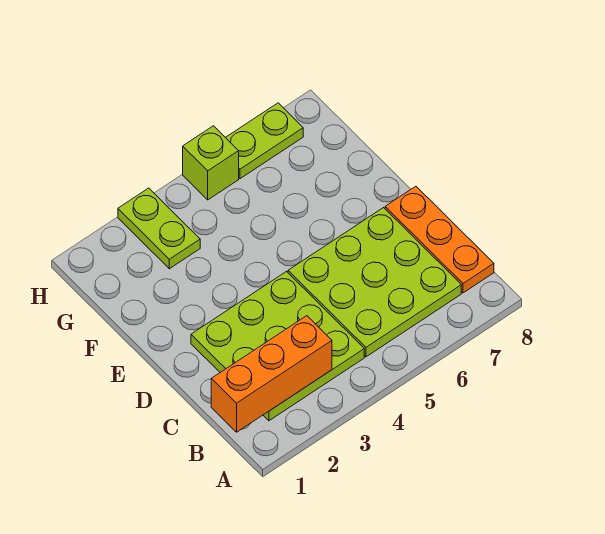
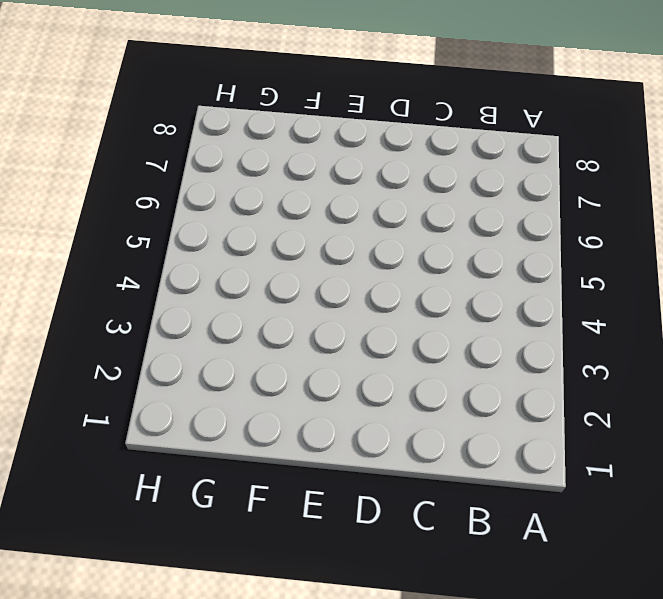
none -> lime 3x3 plate [191,272,364,421]
none -> lime 3x3 plate [288,208,461,357]

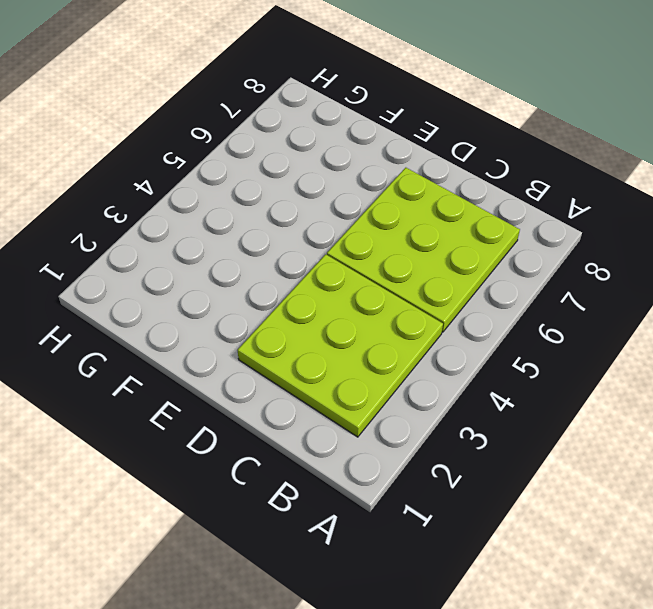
none -> orange 1x3 plate [385,186,494,293]
none -> lime 1x2 plate [118,188,200,269]

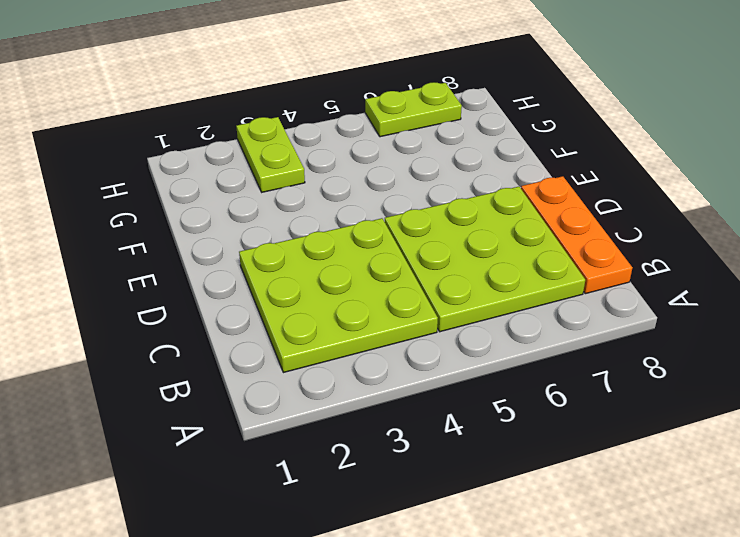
none -> lime 1x1 brick [183,126,239,200]
none -> orange 1x3 brick [211,316,332,432]

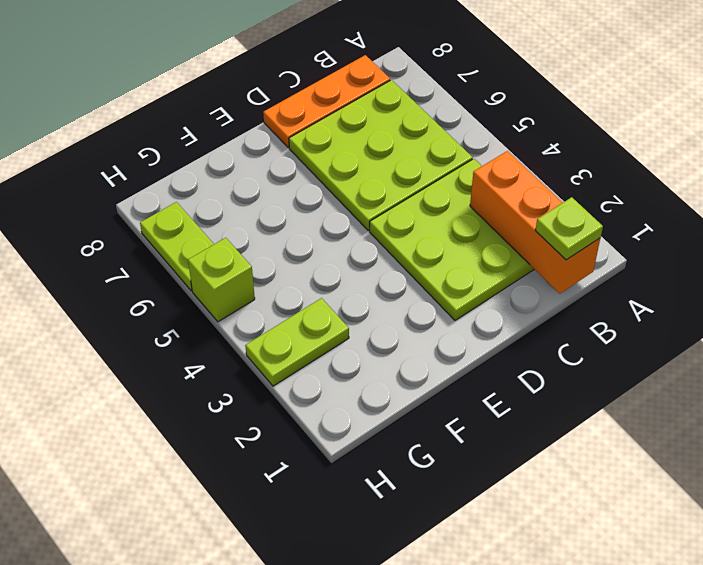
lime 1x1 plate [535,197,603,260] -> none

